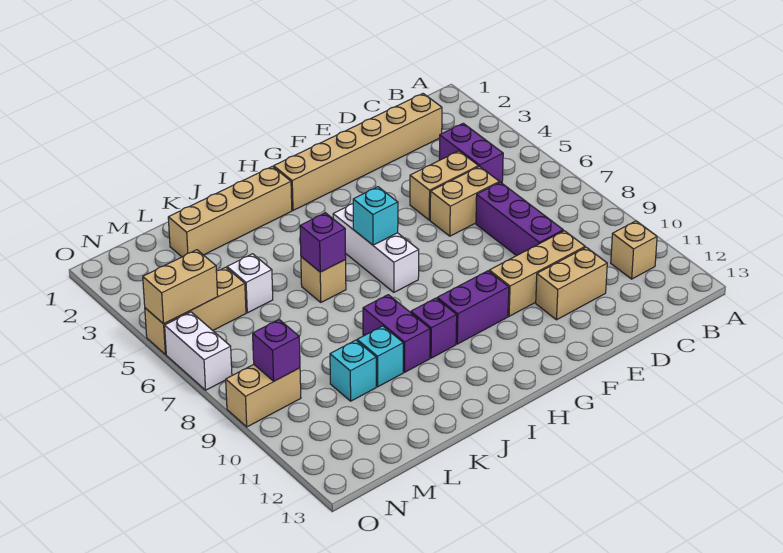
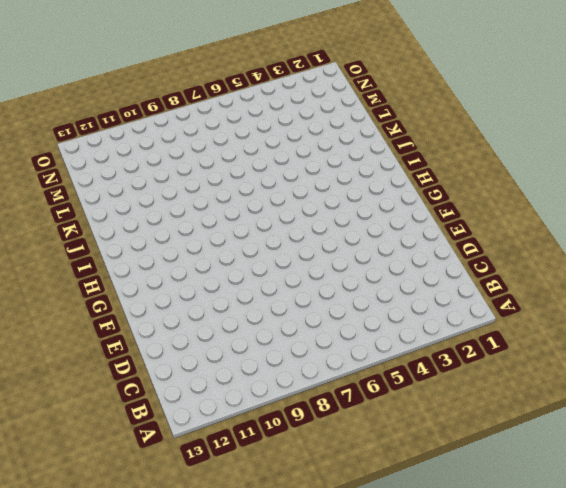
none -> tan 1x1 brick [611,221,657,279]
none -> tan 1x6 brick [274,94,442,210]
none -> purple 1x2 brick [439,123,503,183]

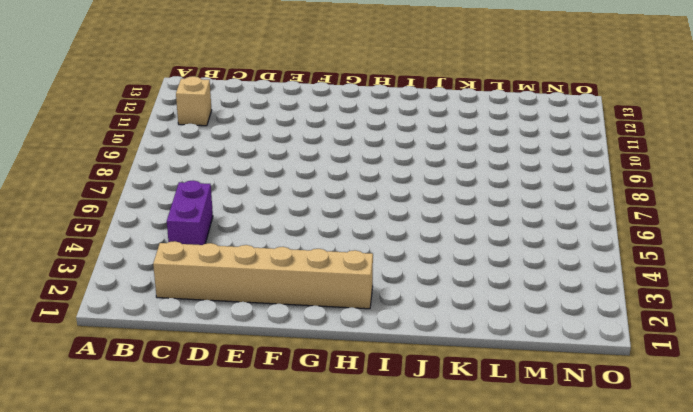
none -> tan 1x2 brick [410,151,479,220]
none -> tan 1x2 brick [430,166,499,236]
none -> purple 1x3 brick [476,182,563,256]

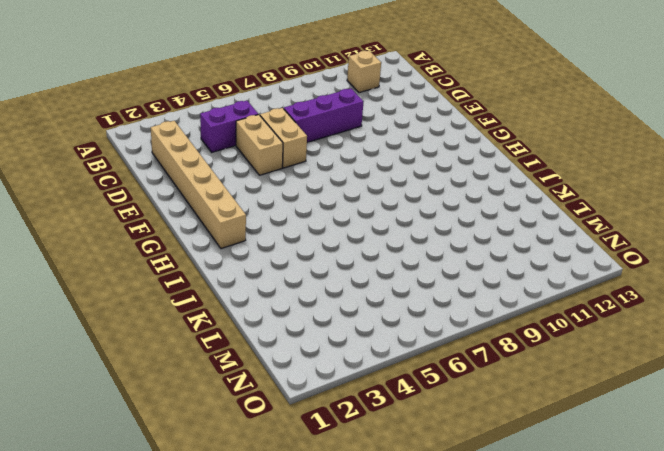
none -> tan 1x3 brick [489,231,585,316]
none -> tan 1x2 brick [536,247,607,320]
none -> purple 1x2 brick [437,271,509,344]

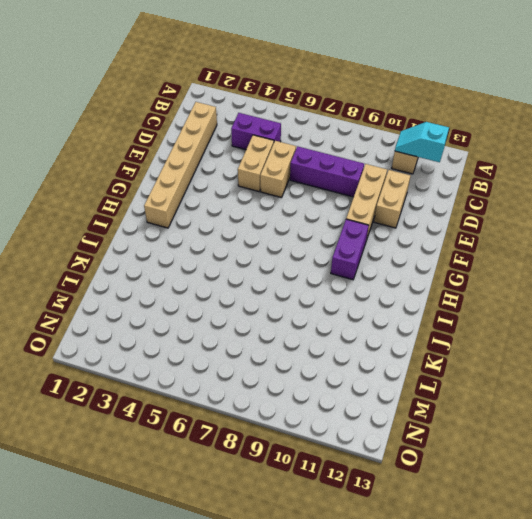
cyan 1x2 slope [395,122,449,162] -> none
none -> white 1x3 brick [333,204,419,292]
none -> tan 1x4 brick [168,166,292,257]
none -> purple 1x1 brick [411,298,457,358]

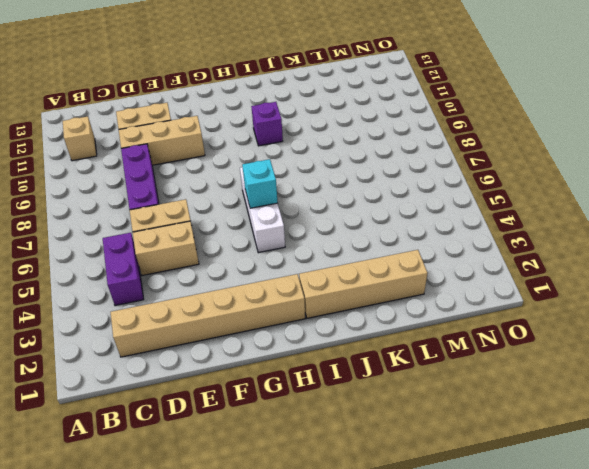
none -> purple 1x2 brick [437,271,509,344]
none -> tan 1x1 brick [301,257,346,302]
none -> purple 1x2 brick [363,295,430,372]

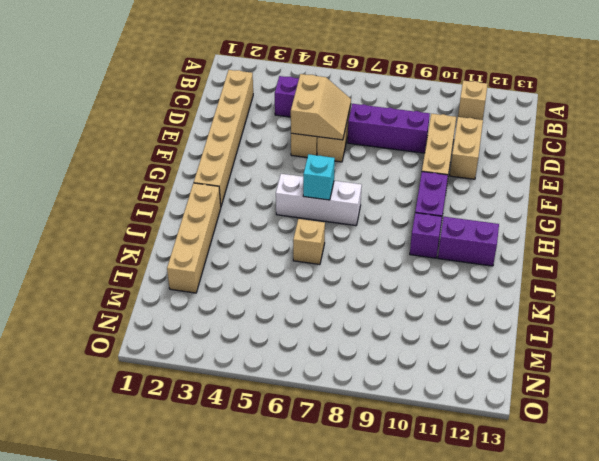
tan 2x2 slope [291,74,351,140] -> none
purple 1x2 brick [438,217,499,266] -> purple 1x2 brick moved to [363,295,430,372]
none -> cyan 1x1 brick [357,326,403,387]
none -> white 1x1 brick [227,254,273,313]
none -> cyan 1x1 brick [330,340,376,401]

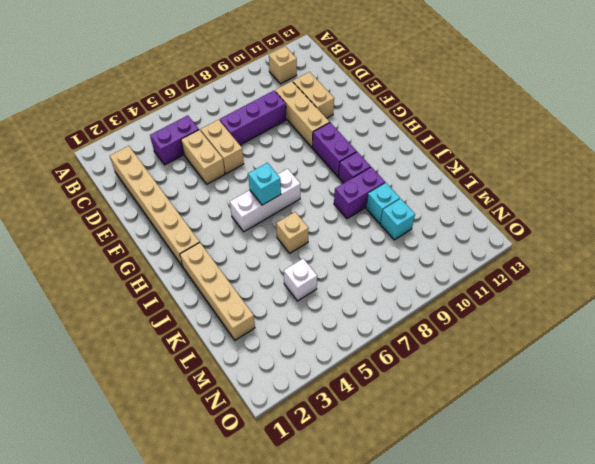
none -> tan 1x3 brick [145,267,246,355]
none -> tan 1x2 brick [226,365,301,427]
none -> white 1x2 brick [165,312,232,390]

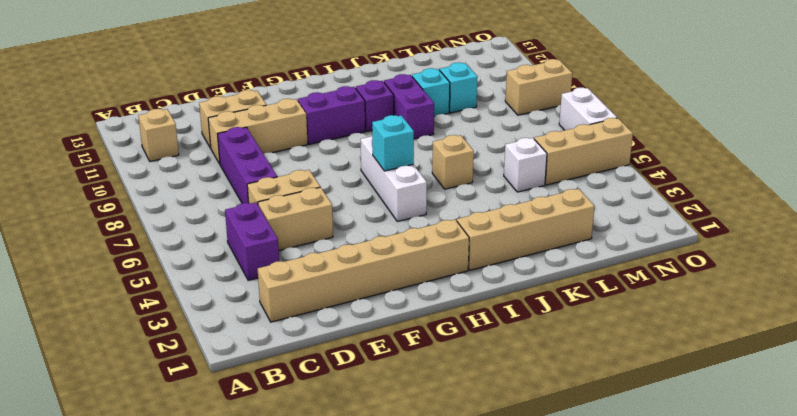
none -> purple 1x1 brick [300,213,346,272]
none -> tan 1x2 brick [143,250,218,324]
none -> purple 1x1 brick [253,320,300,381]

